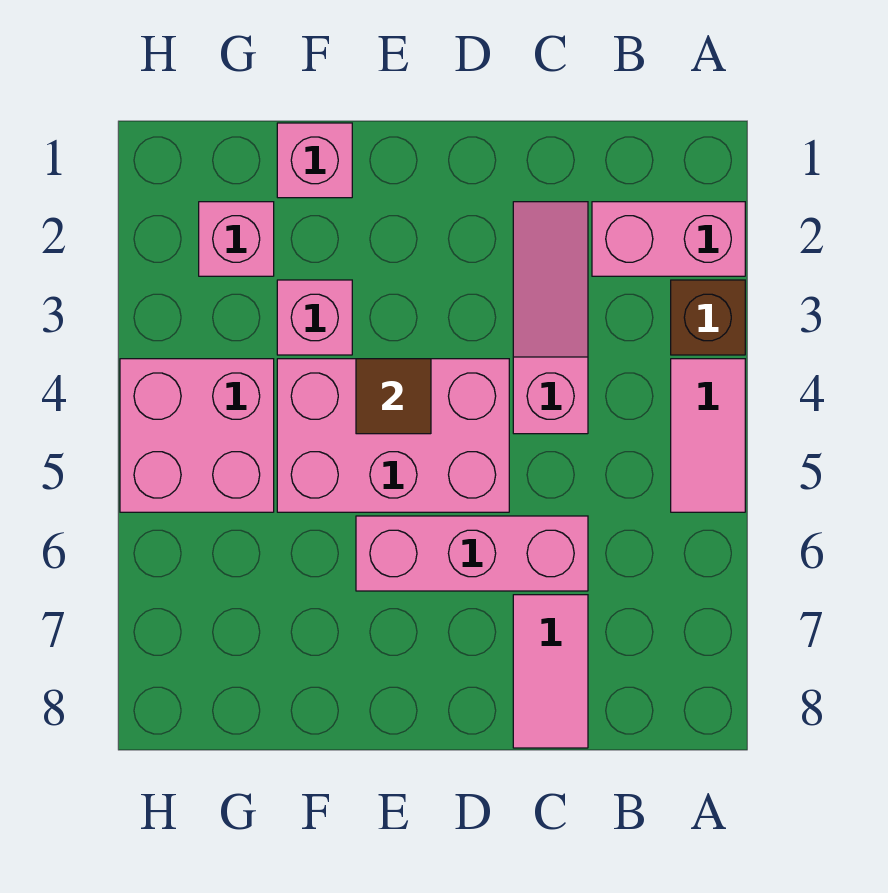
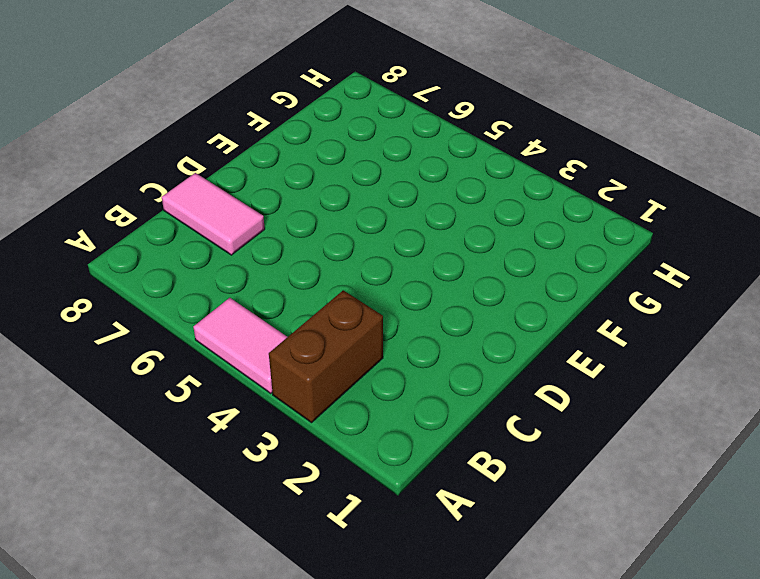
brown 1x2 brick [269,290,383,423] -> brown 1x1 brick [671,280,745,355]
none -> pink 1x2 brick [592,202,745,276]
none -> pink 1x3 slope [513,202,588,434]
none -> pink 1x3 brick [356,516,588,591]

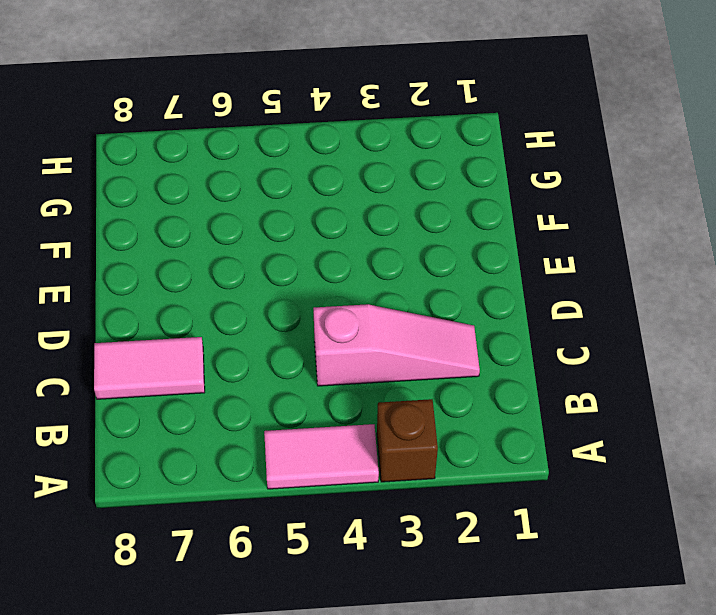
none -> pink 1x2 brick [592,202,745,276]
none -> pink 1x3 brick [356,516,588,591]
none -> pink 2x3 brick [277,359,509,512]

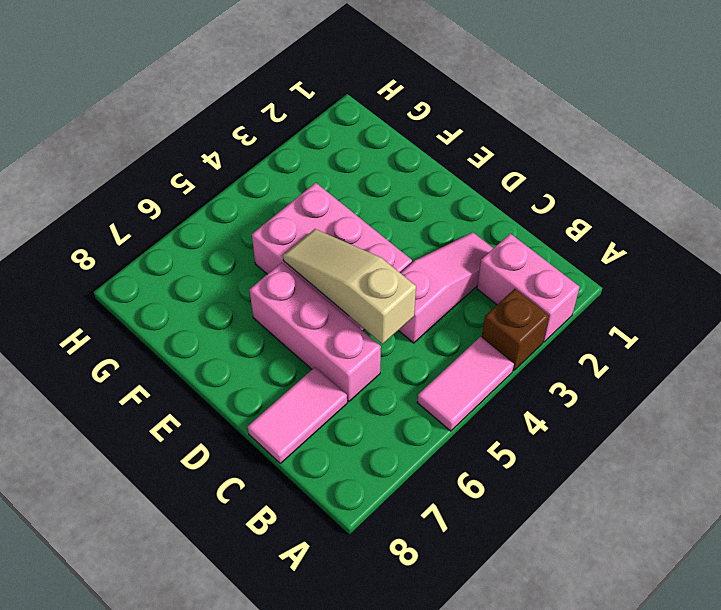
tan 1x3 slope [283,229,416,344] -> none
none -> pink 1x1 brick [277,123,352,198]
none -> pink 1x1 brick [277,280,352,355]
none -> pink 1x1 brick [199,202,274,276]

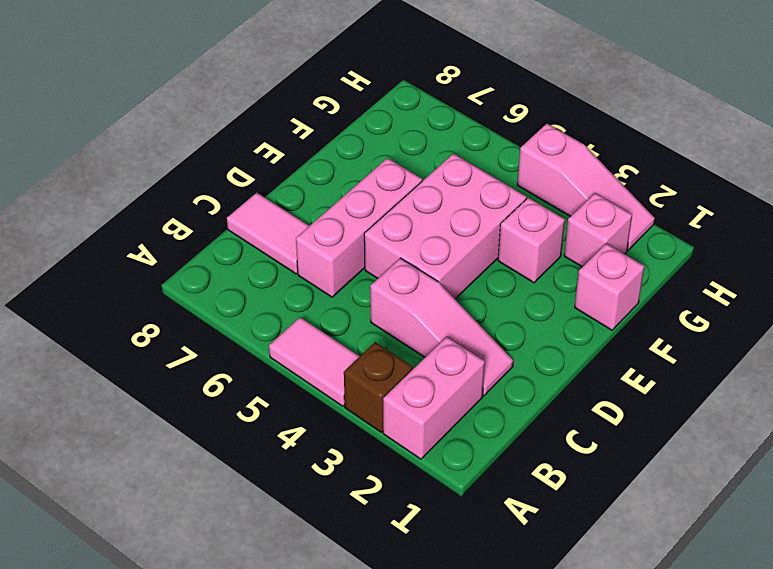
pink 1x3 slope [518,124,655,250] -> pink 2x2 brick [120,359,274,512]
none -> brown 1x1 tile [356,359,431,434]

